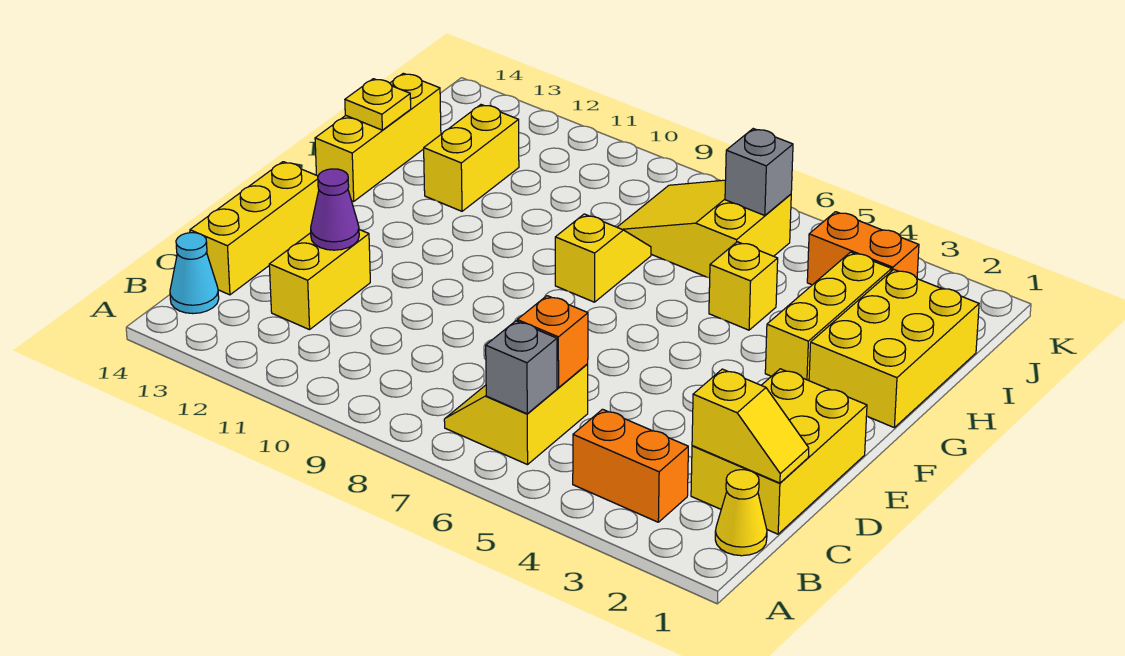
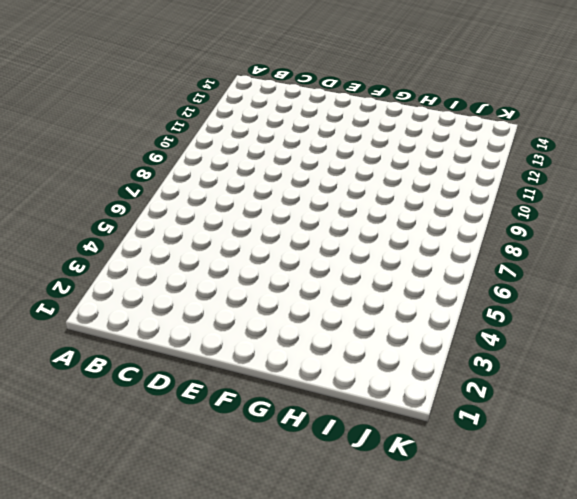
none -> yellow 1x1 cone [715,470,767,556]
none -> orange 1x2 brick [573,409,688,522]
none -> yellow 2x2 slope [444,364,588,465]

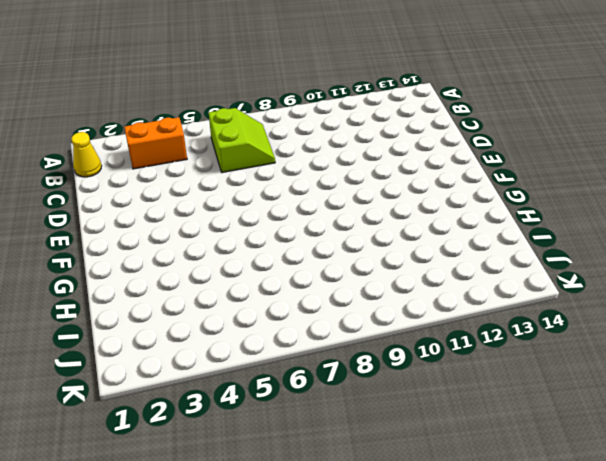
lime 2x2 slope [209,108,275,173] -> yellow 2x2 slope [444,364,588,465]
none -> cyan 1x1 cone [170,233,219,314]
none -> yellow 2x3 brick [691,369,867,534]
none -> yellow 1x2 brick [269,230,370,330]

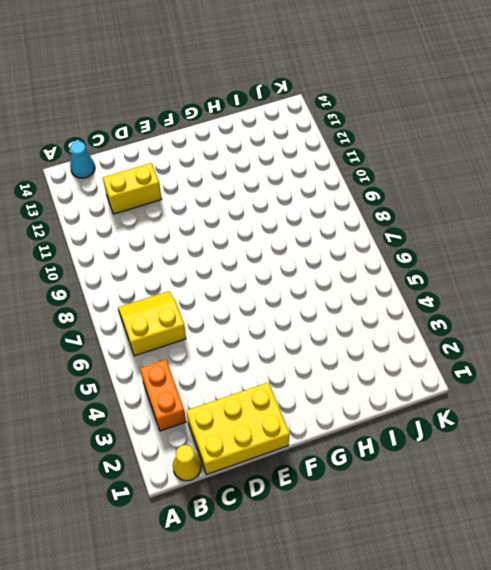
none -> yellow 1x3 brick [190,162,319,295]
none -> yellow 2x3 brick [809,269,979,427]
none -> yellow 1x3 brick [765,252,892,381]

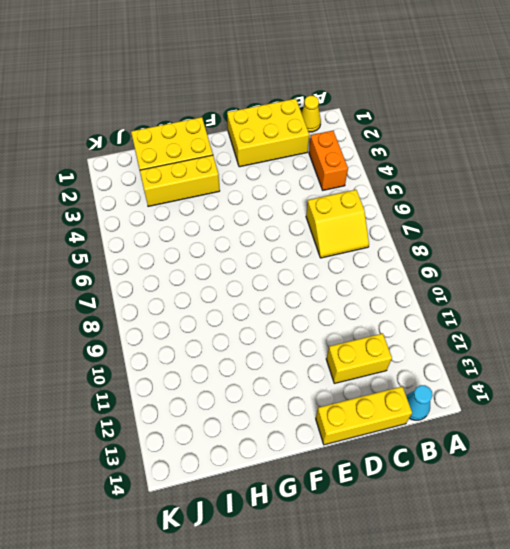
none -> yellow 1x2 slope [555,214,651,302]
none -> yellow 1x3 brick [315,73,441,201]
none -> yellow 1x1 brick [709,242,778,330]

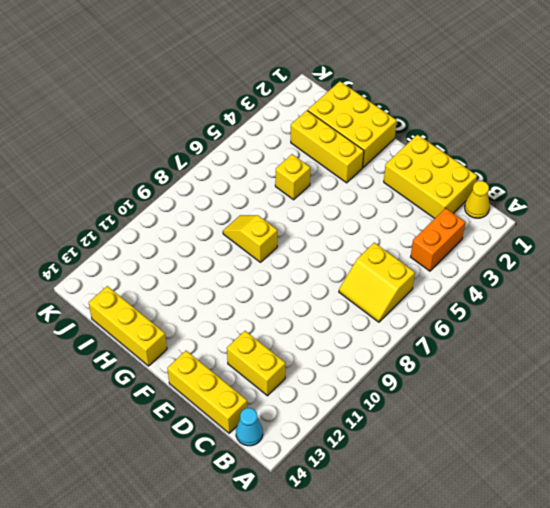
none -> yellow 1x2 brick [424,105,519,211]
none -> yellow 2x3 slope [617,180,791,278]
none -> orange 1x2 brick [807,212,919,285]

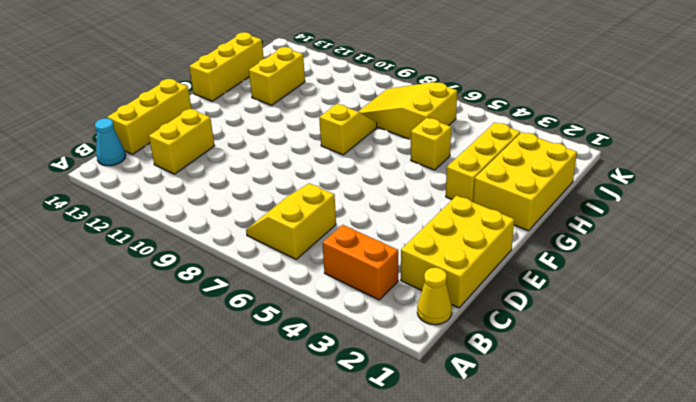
none -> orange 1x2 brick [807,212,919,285]
none -> grey 1x1 brick [486,321,557,414]
none -> yellow 1x2 slope [692,369,809,483]

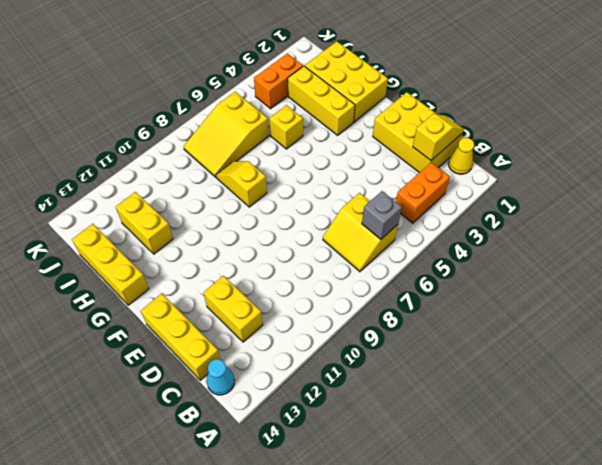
none -> orange 1x1 brick [517,296,588,388]
none -> purple 1x1 cone [311,169,359,250]
none -> yellow 1x1 plate [345,79,411,130]

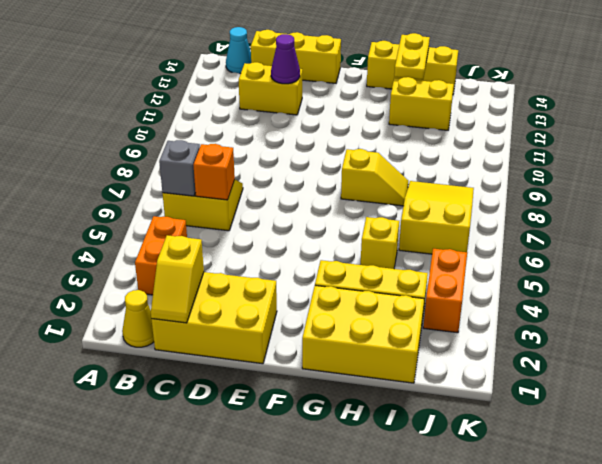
yellow 1x2 plate [394,33,430,80] -> yellow 1x1 plate [345,79,411,130]
none -> grey 1x1 brick [725,129,793,216]

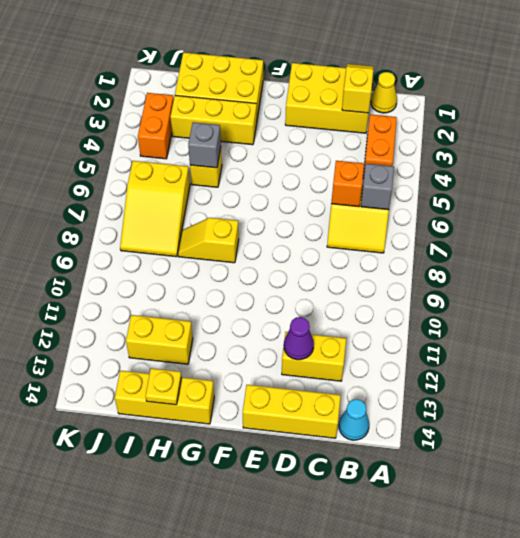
grey 1x1 brick [188,122,221,168] -> grey 1x1 brick moved to [725,129,793,216]

